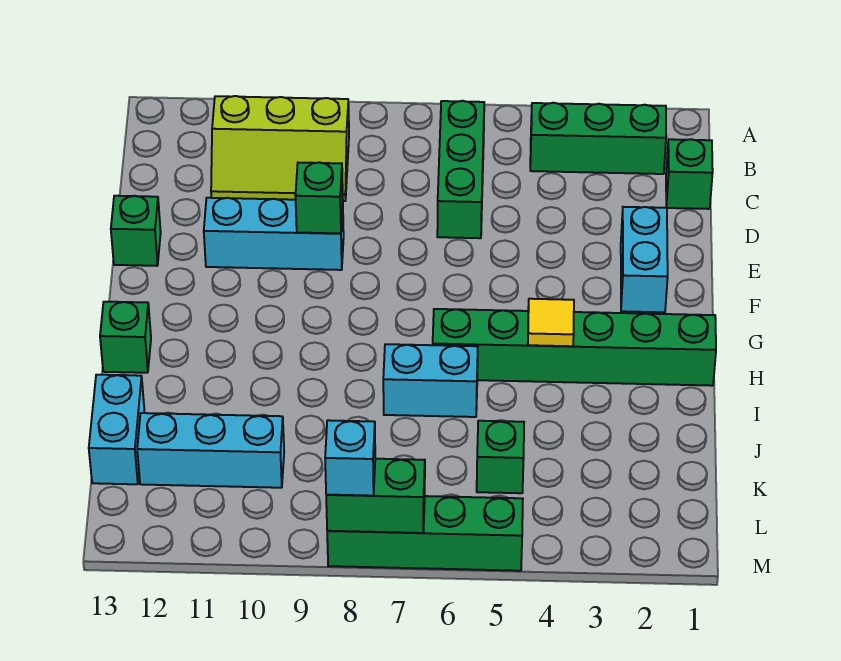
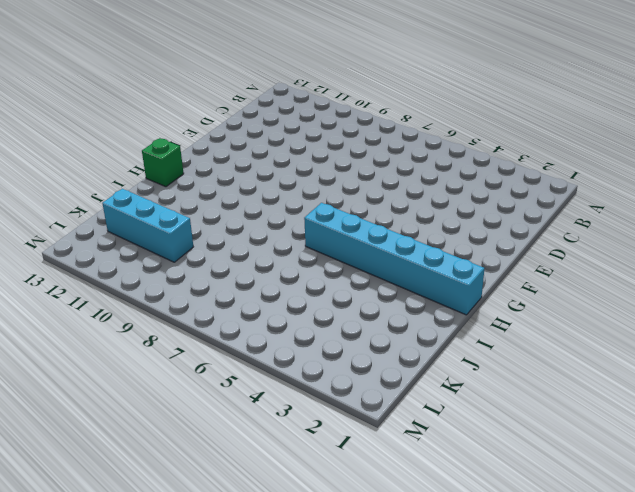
cyan 1x6 brick [304,203,485,315] -> green 1x6 brick [433,309,716,386]
none -> green 1x3 brick [530,103,666,174]
none -> green 1x3 brick [437,101,484,238]
none -> lime 2x3 slope [211,96,349,201]

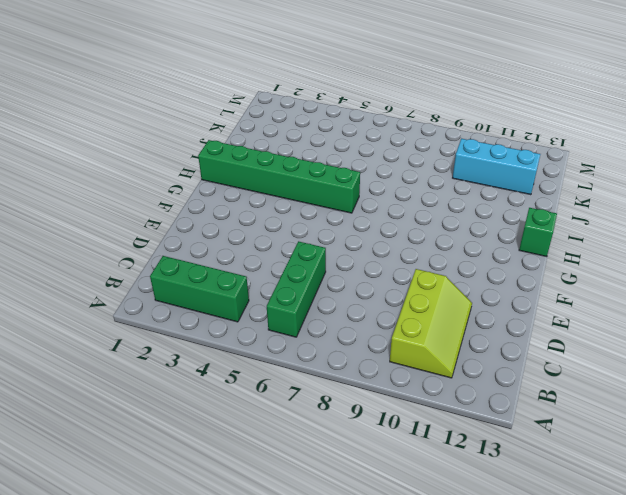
lime 2x3 slope [390,269,472,378] -> lime 2x3 slope turned to [211,96,349,201]
none -> green 1x1 brick [666,139,713,209]
none -> cyan 1x2 brick [621,207,668,312]
none -> cyan 1x3 brick [204,198,344,270]

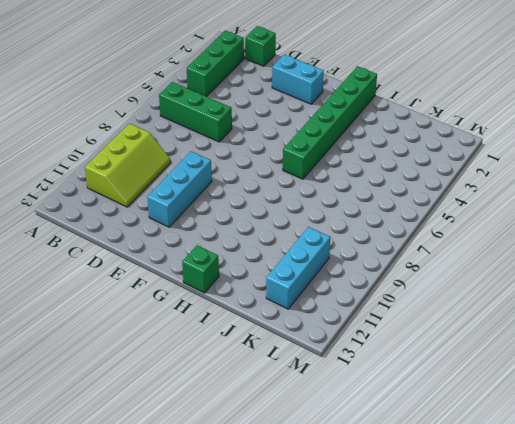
none -> green 1x1 brick [111,196,161,266]
none -> cyan 1x2 brick [383,344,478,417]
none -> cyan 1x2 brick [89,375,144,484]

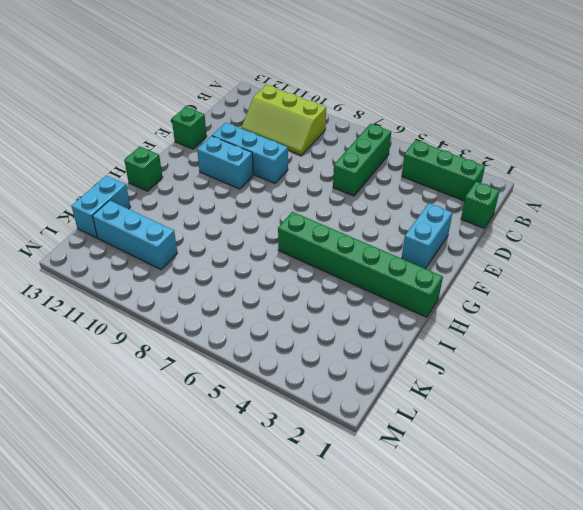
cyan 1x2 brick [197,136,253,189] -> cyan 1x2 brick moved to [383,344,478,417]
none -> green 1x1 brick [477,421,524,493]
none -> green 1x4 brick [327,496,523,571]
none -> green 1x1 brick [296,162,343,233]

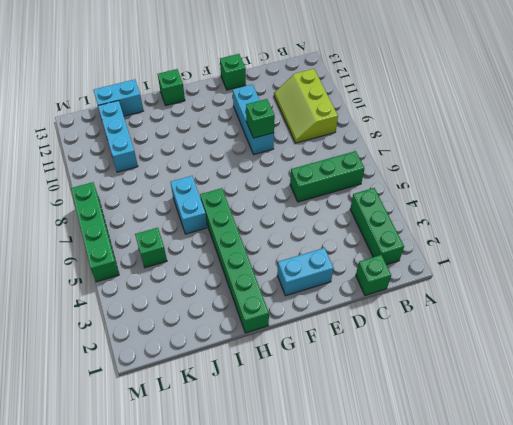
none -> yellow 1x1 tile [528,299,574,346]
none -> green 1x2 brick [326,459,425,533]
none -> cyan 1x1 brick [325,420,375,496]

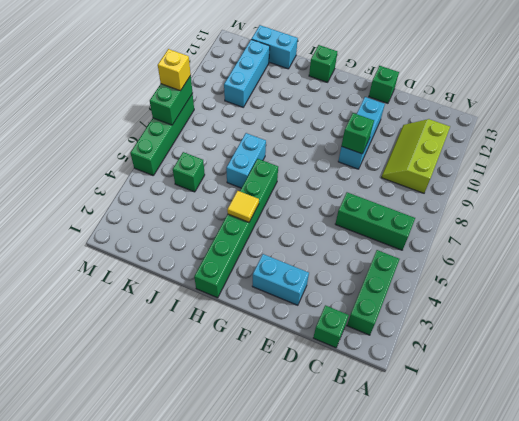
yellow 1x1 brick [158,49,191,91] -> cyan 1x1 brick [325,420,375,496]

